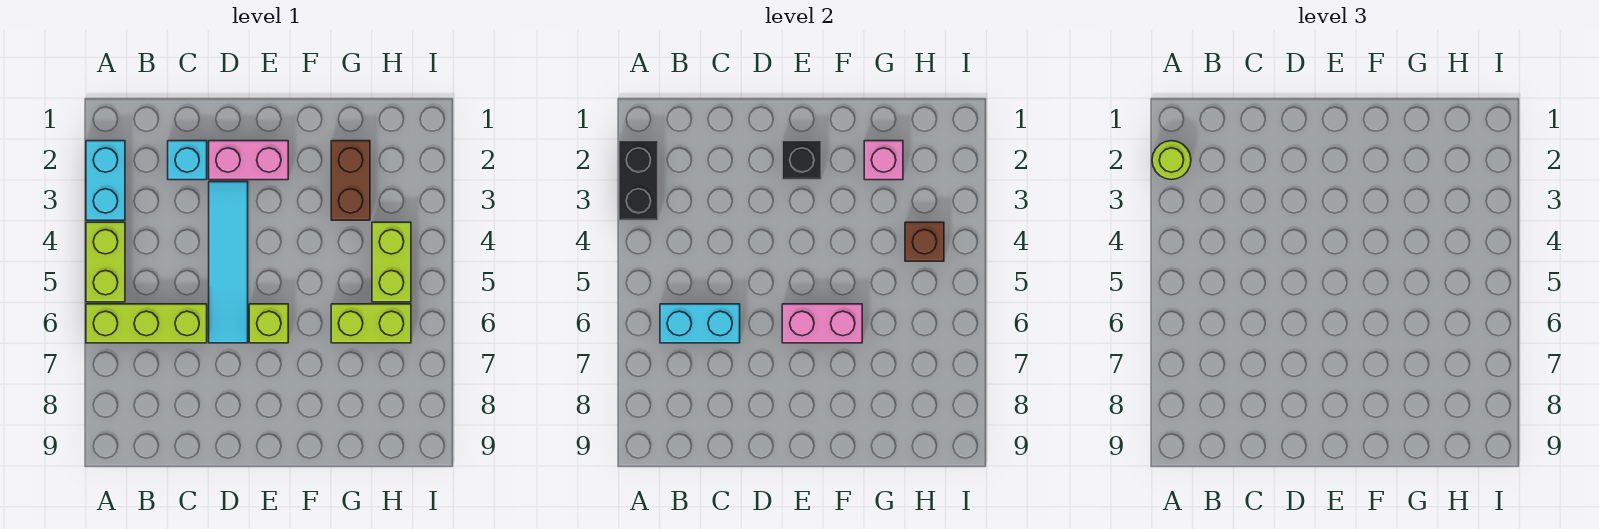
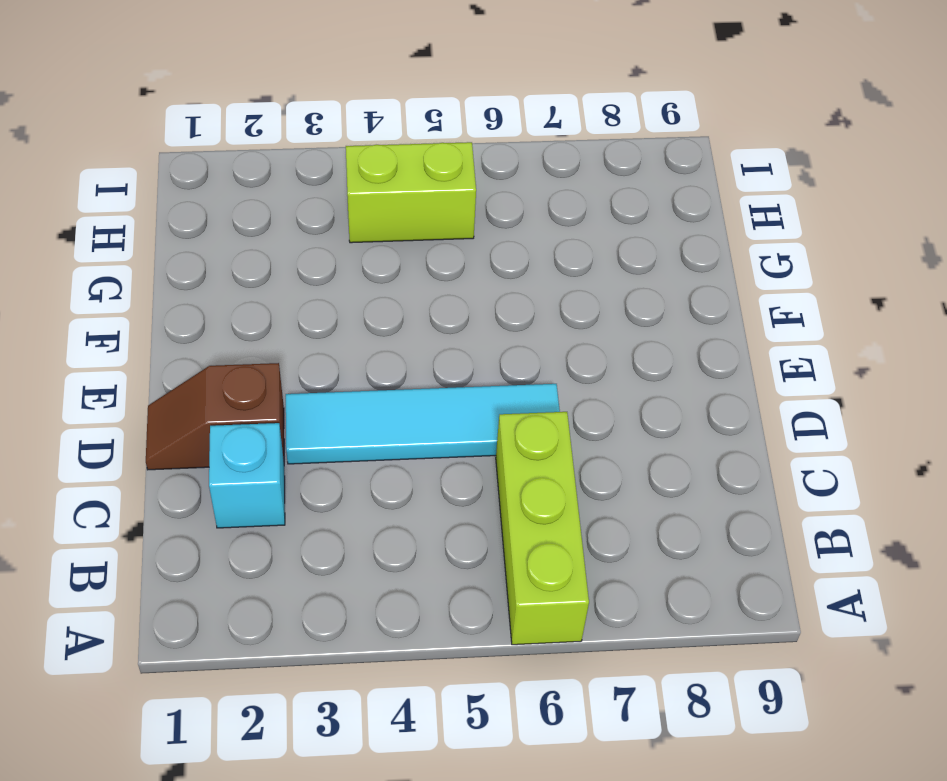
brown 1x2 slope [146,363,284,470] -> pink 1x2 brick [209,141,288,180]
none -> cyan 1x2 brick [86,141,125,220]
none -> lime 1x2 brick [86,222,125,302]
none -> lime 1x1 brick [249,304,288,343]

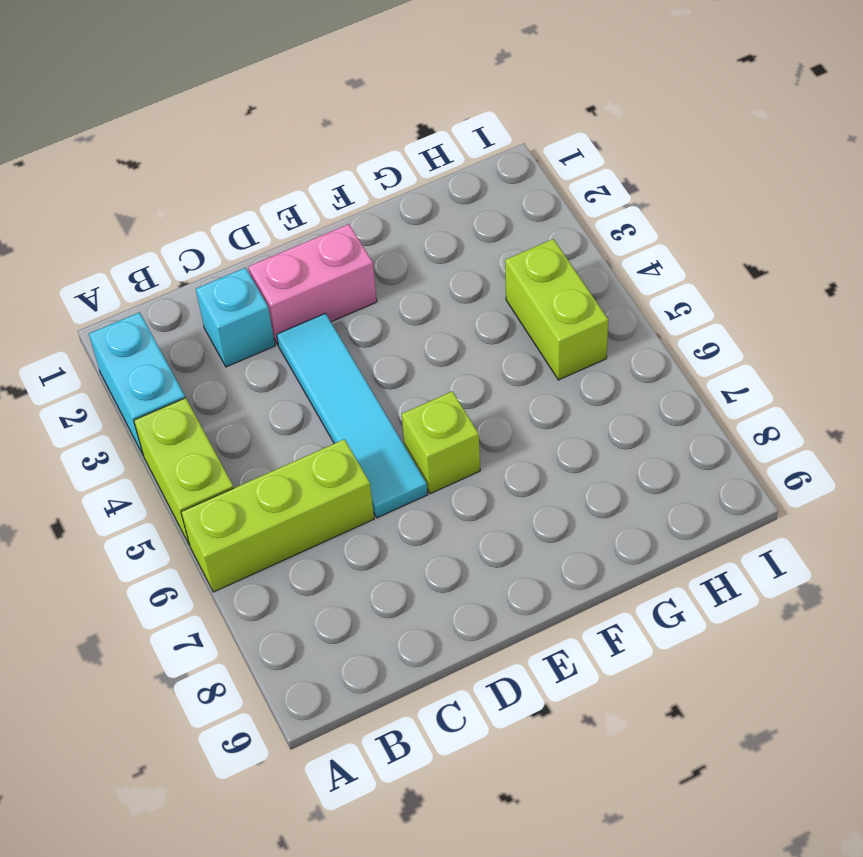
none -> brown 1x2 brick [331,141,370,220]
none -> lime 1x2 brick [331,304,411,343]
none -> black 1x2 brick [619,141,658,220]

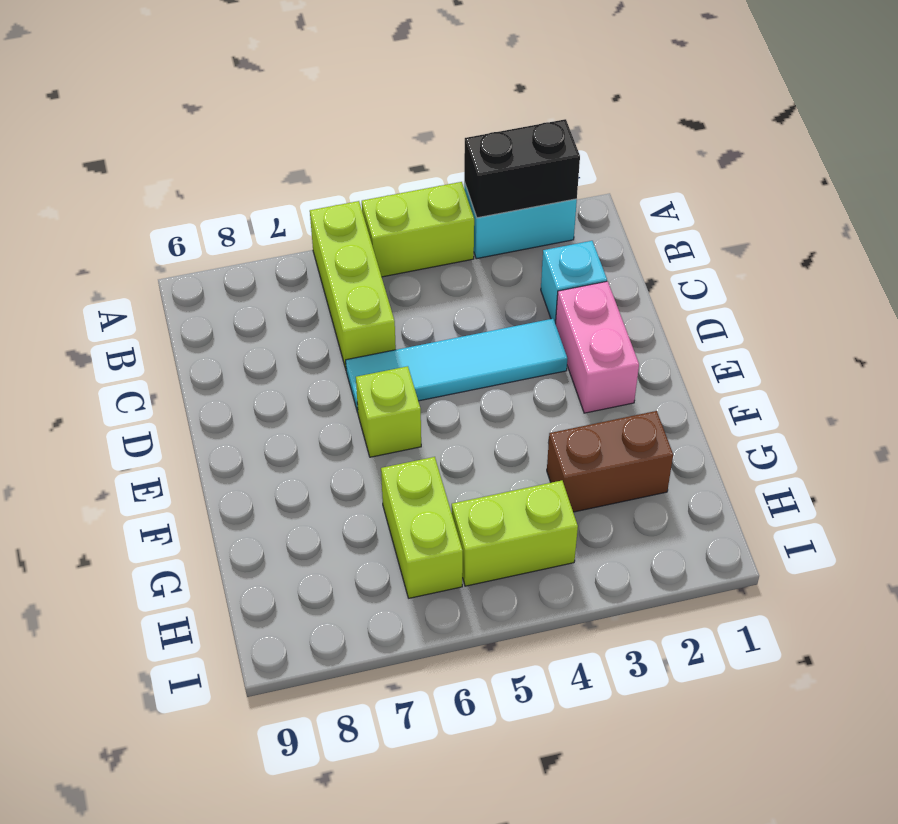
none -> cyan 1x2 brick [660,304,740,343]
none -> black 1x1 brick [782,141,821,180]
none -> pink 1x2 brick [782,304,862,343]

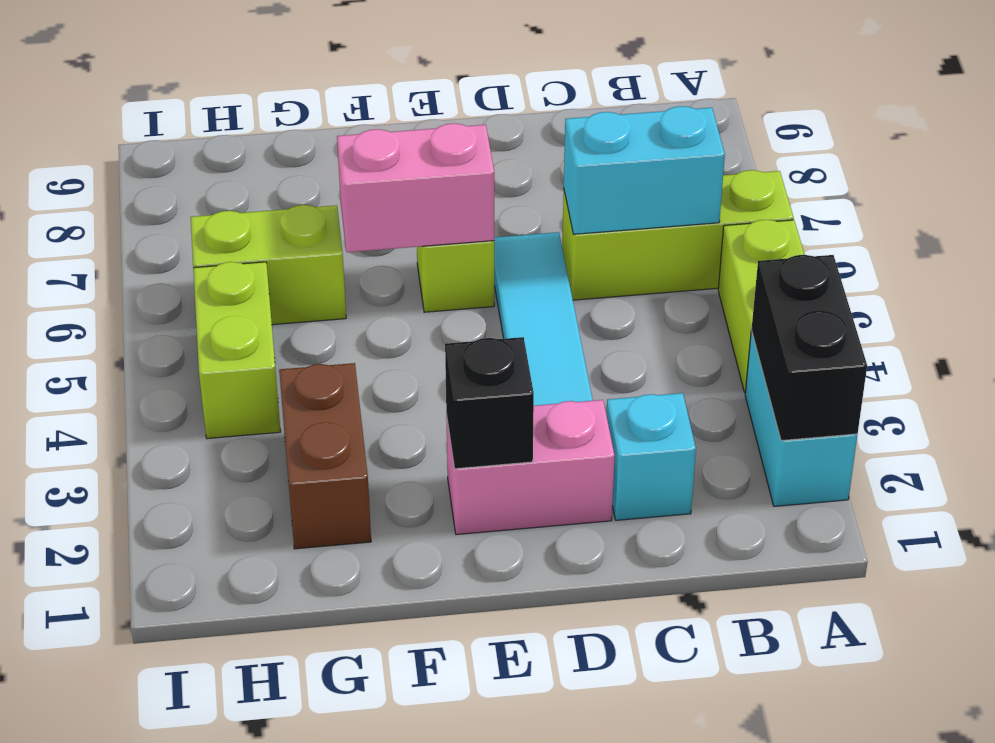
none -> pink 1x1 brick [864,141,903,180]
none -> brown 1x1 brick [905,222,944,261]
none -> lime 1x1 round brick [1152,141,1191,180]

